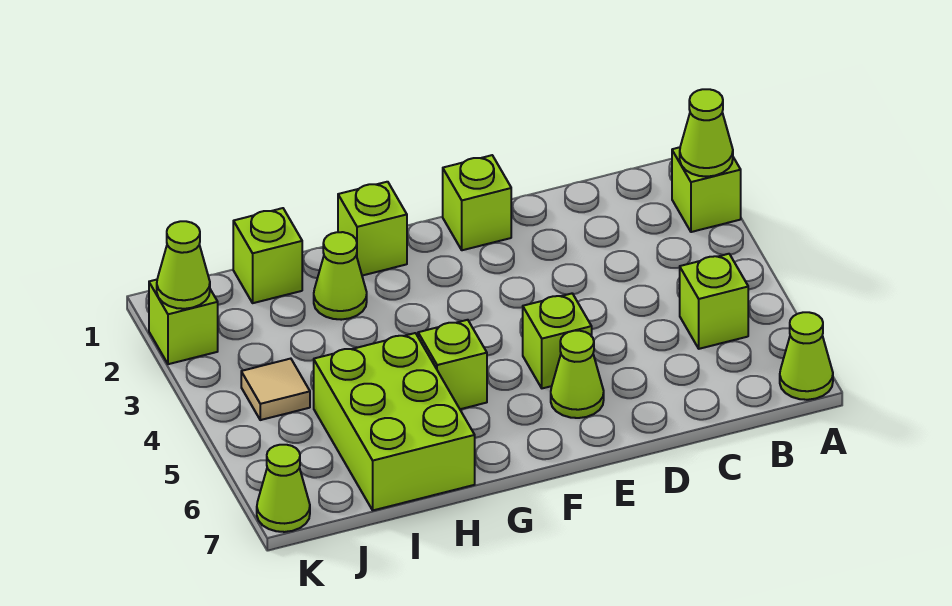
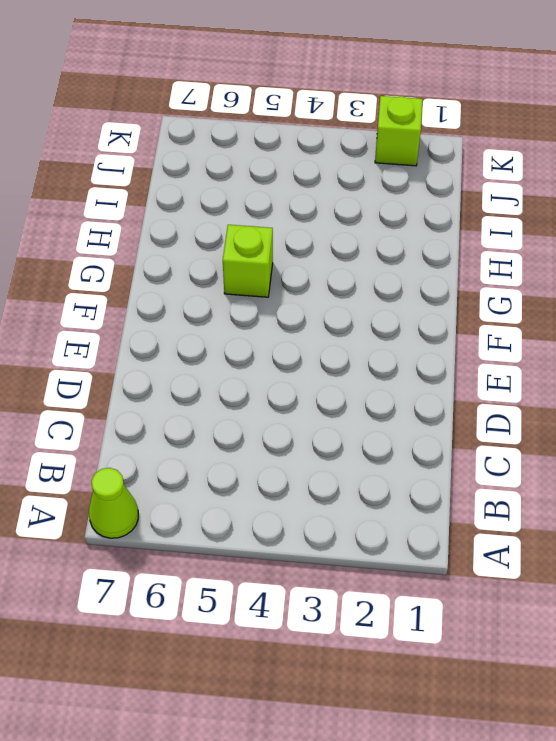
none -> lime 1x1 brick [672,147,741,232]
none -> lime 1x1 brick [680,254,748,349]
none -> lime 1x1 brick [443,155,511,250]

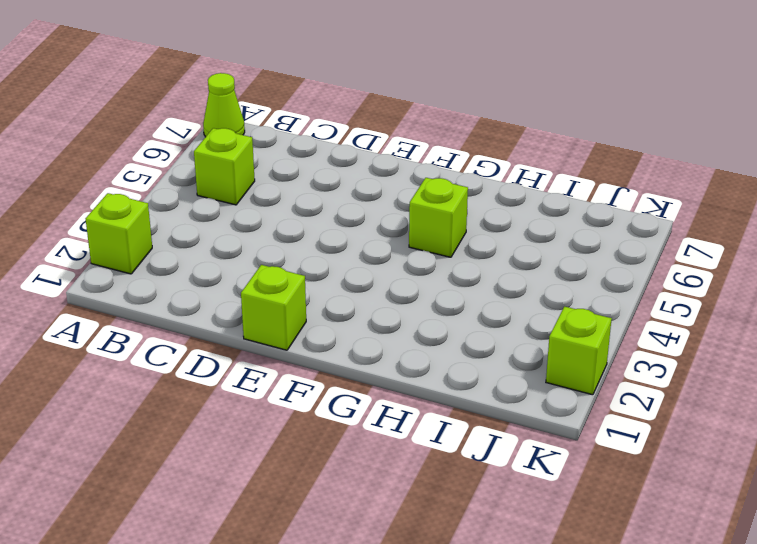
none -> lime 1x1 brick [523,294,592,388]
none -> lime 1x1 cone [551,331,604,418]
none -> lime 1x1 brick [338,182,407,276]

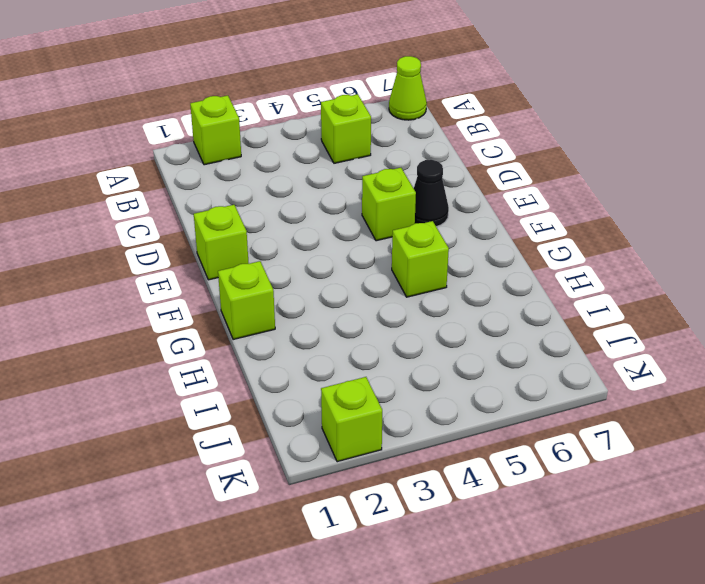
black 1x1 cone [414,160,449,227] -> lime 1x1 cone [551,331,604,418]
none -> lime 1x1 cone [314,232,367,320]
none -> lime 2x3 brick [314,333,475,510]
none -> lime 1x1 brick [233,208,302,303]

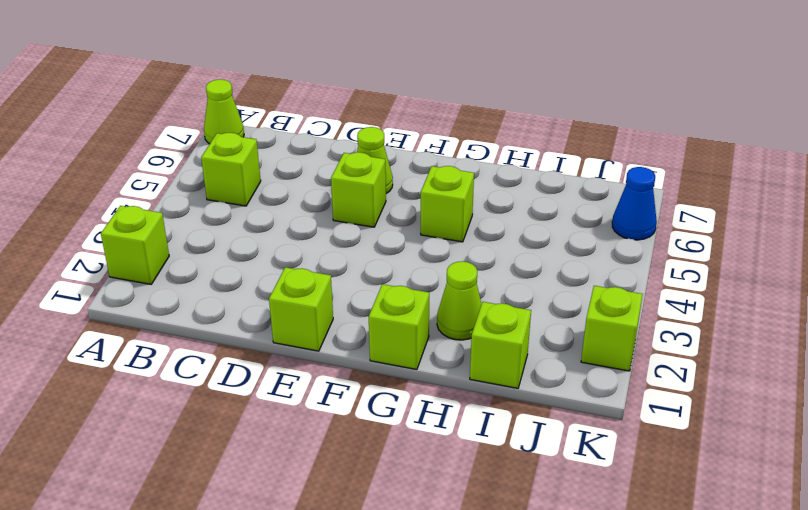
blue 1x1 cone [612,167,657,240] -> none
none -> lime 2x3 brick [314,333,475,510]
none -> tan 1x1 tile [241,359,310,420]
none -> lime 1x1 cone [257,445,310,532]

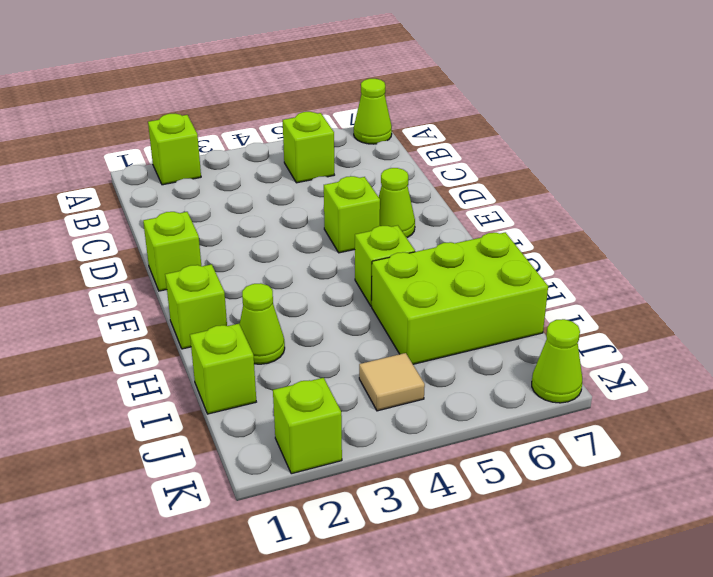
none -> lime 1x1 cone [680,89,733,177]
none -> lime 1x1 cone [157,221,210,309]

